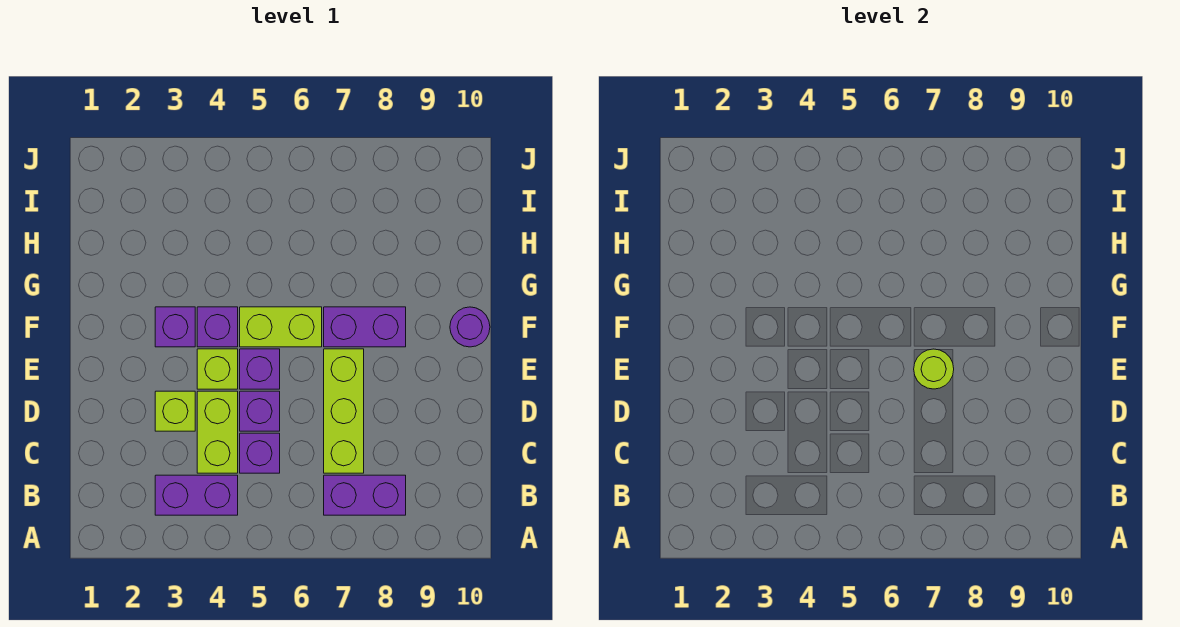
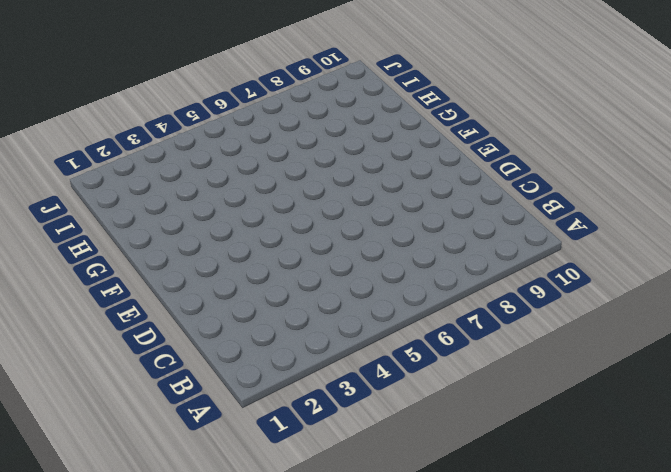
none -> purple 1x2 brick [155,475,238,515]
none -> purple 1x2 brick [324,475,406,515]
none -> lime 1x2 brick [197,391,238,473]

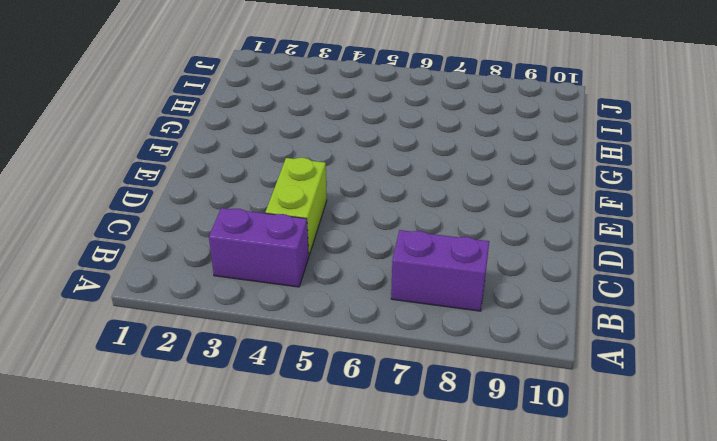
none -> purple 1x1 brick [240,433,280,473]
none -> lime 1x3 brick [324,349,364,473]
none -> lime 1x1 brick [155,391,195,431]

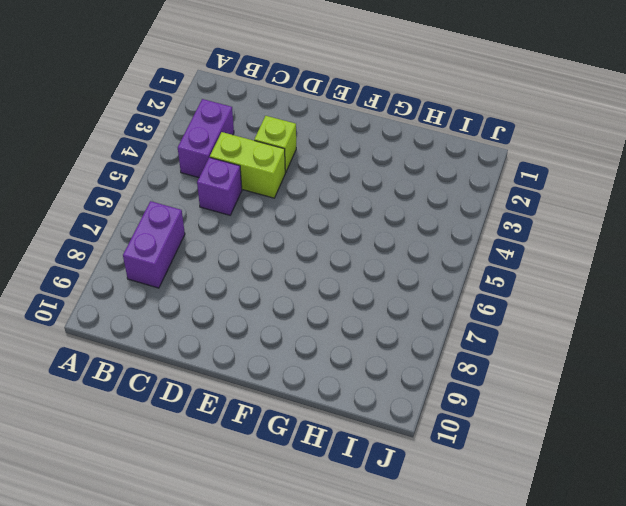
none -> lime 1x3 brick [324,349,364,473]
none -> purple 1x1 brick [240,391,280,431]
none -> lime 1x1 brick [197,349,238,389]

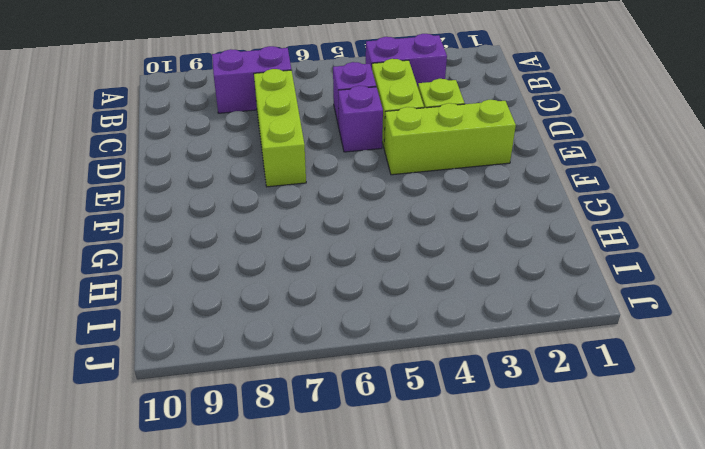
lime 1x3 brick [384,100,516,175] -> lime 1x1 brick [197,349,238,389]
none -> purple 1x1 brick [240,349,280,389]
none -> purple 1x1 brick [155,307,195,347]
none -> purple 1x1 brick [197,307,238,347]

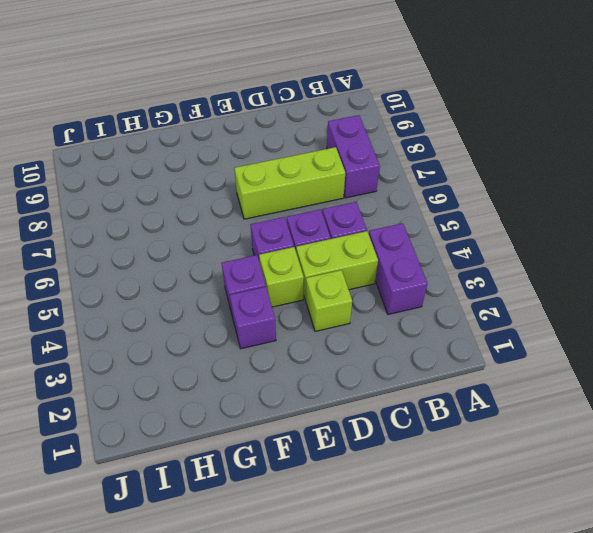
none -> lime 1x2 brick [240,307,322,347]
none -> purple 1x2 brick [324,307,406,347]
none -> purple 1x1 round brick [450,307,490,347]

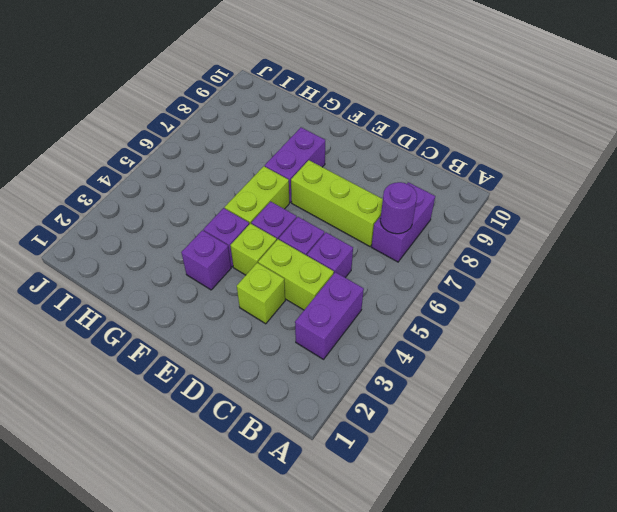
purple 1x1 round brick [380,182,417,234] -> purple 1x1 round brick moved to [450,307,490,347]
none -> lime 1x1 round brick [914,349,954,389]

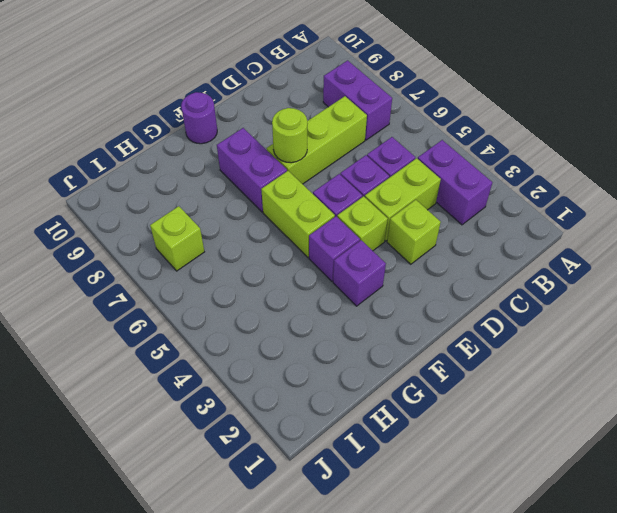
lime 1x1 brick [150,206,204,271] -> none

